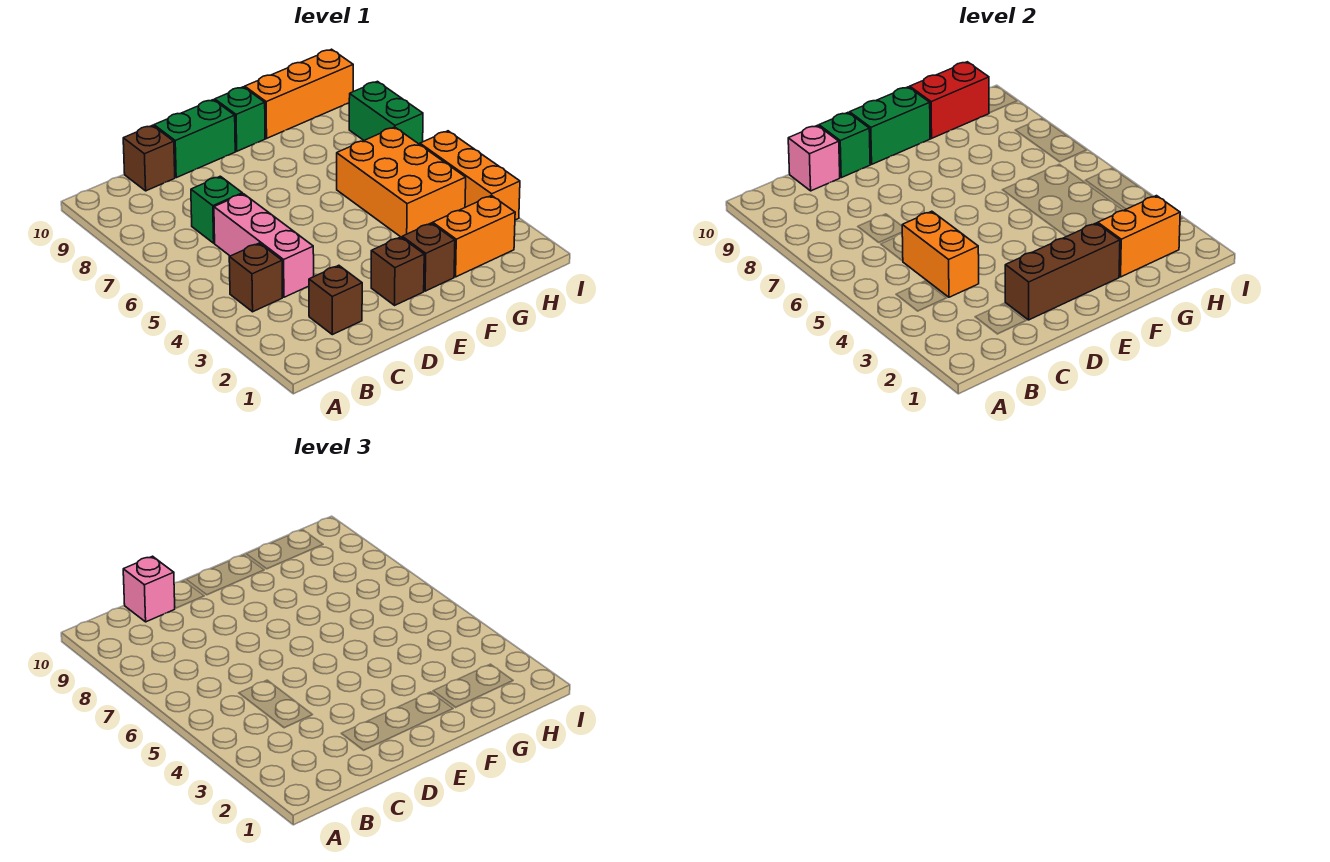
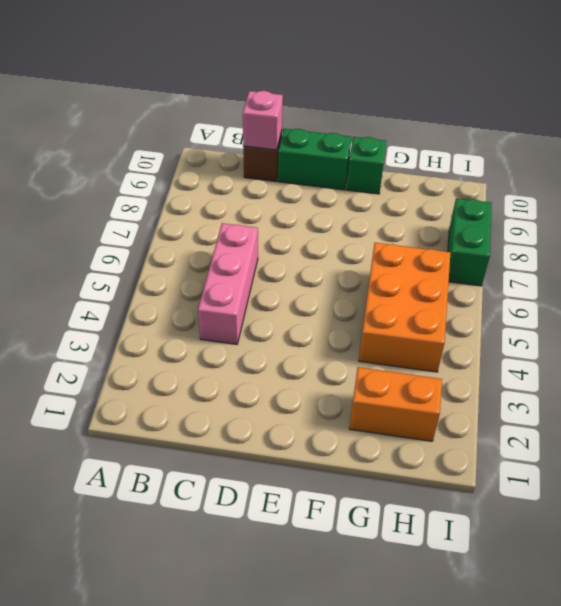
none -> brown 1x1 brick [229,243,282,312]
none -> brown 1x1 brick [309,265,362,335]
none -> green 1x1 brick [191,176,242,243]

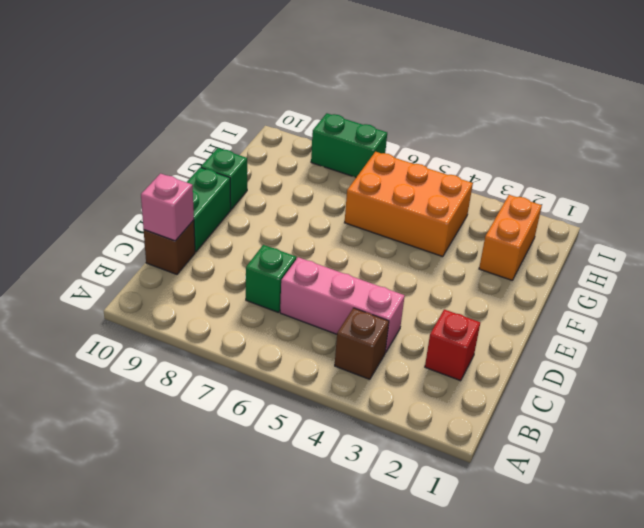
red 1x1 brick [425,309,480,381] -> brown 1x1 brick [309,265,362,335]
none -> brown 1x1 brick [371,237,424,305]
none -> brown 1x1 brick [402,223,455,291]
none -> orange 1x3 brick [245,49,353,138]

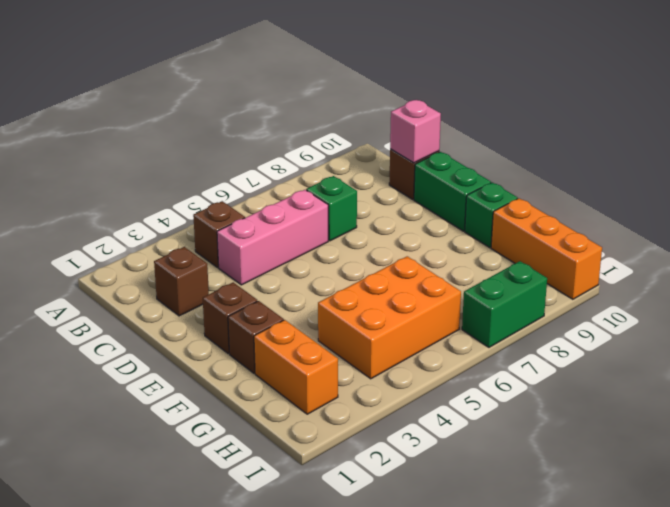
none -> orange 1x3 brick [420,131,520,220]
none -> orange 1x2 brick [902,211,979,297]
none -> brown 1x3 brick [1005,223,1120,320]

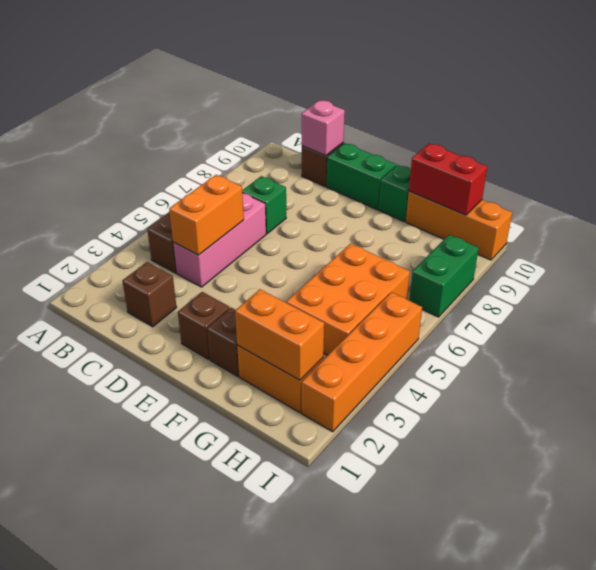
orange 1x4 brick [301,292,422,432] -> orange 1x3 brick [420,131,520,220]
none -> brown 1x3 brick [1005,223,1120,320]
none -> green 1x1 brick [819,113,871,178]
none -> green 1x2 brick [850,87,930,164]

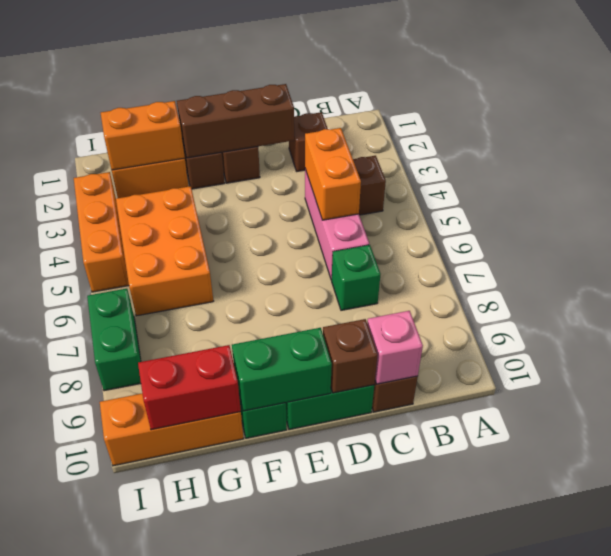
brown 1x1 brick [323,319,377,393] -> green 1x1 brick [819,113,871,178]
none -> pink 1x1 brick [123,556,175,622]

